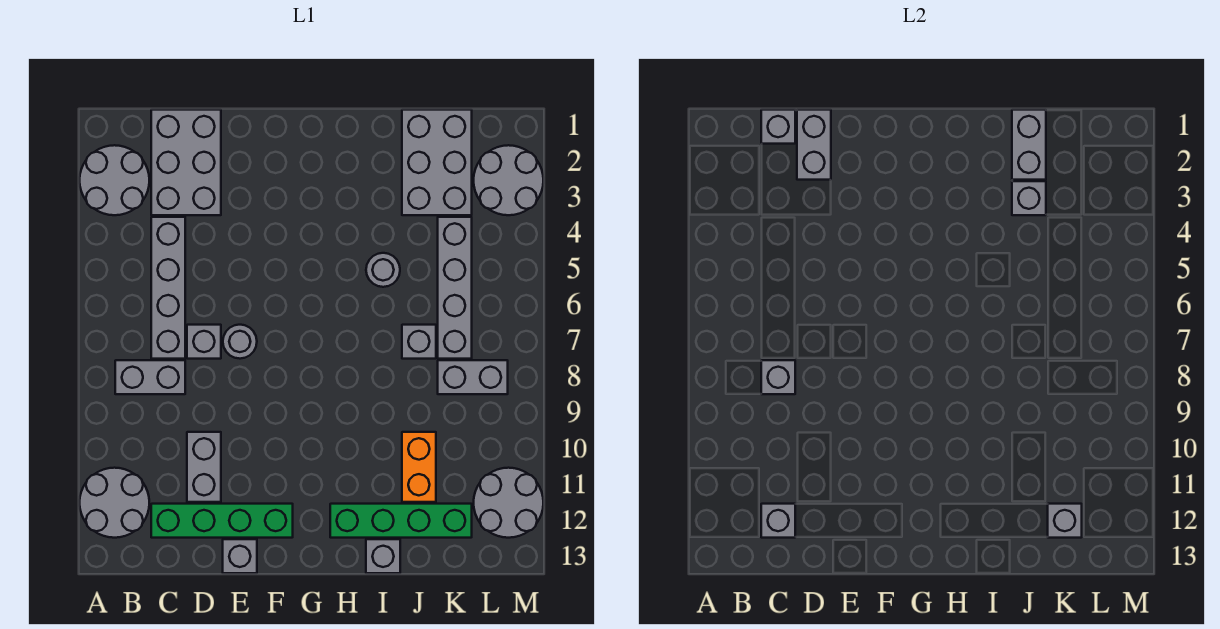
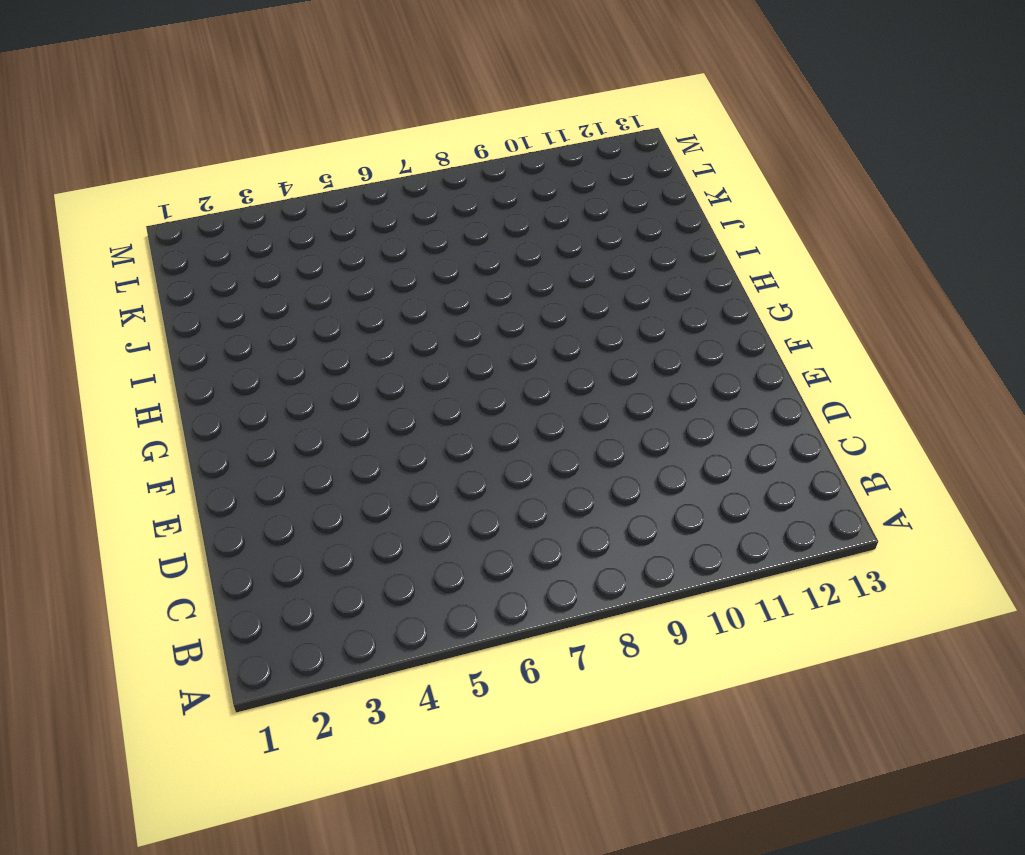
none -> grey 2x2 round brick [80,145,149,215]
none -> grey 2x2 round brick [80,468,149,538]
none -> grey 1x2 brick [115,360,185,394]

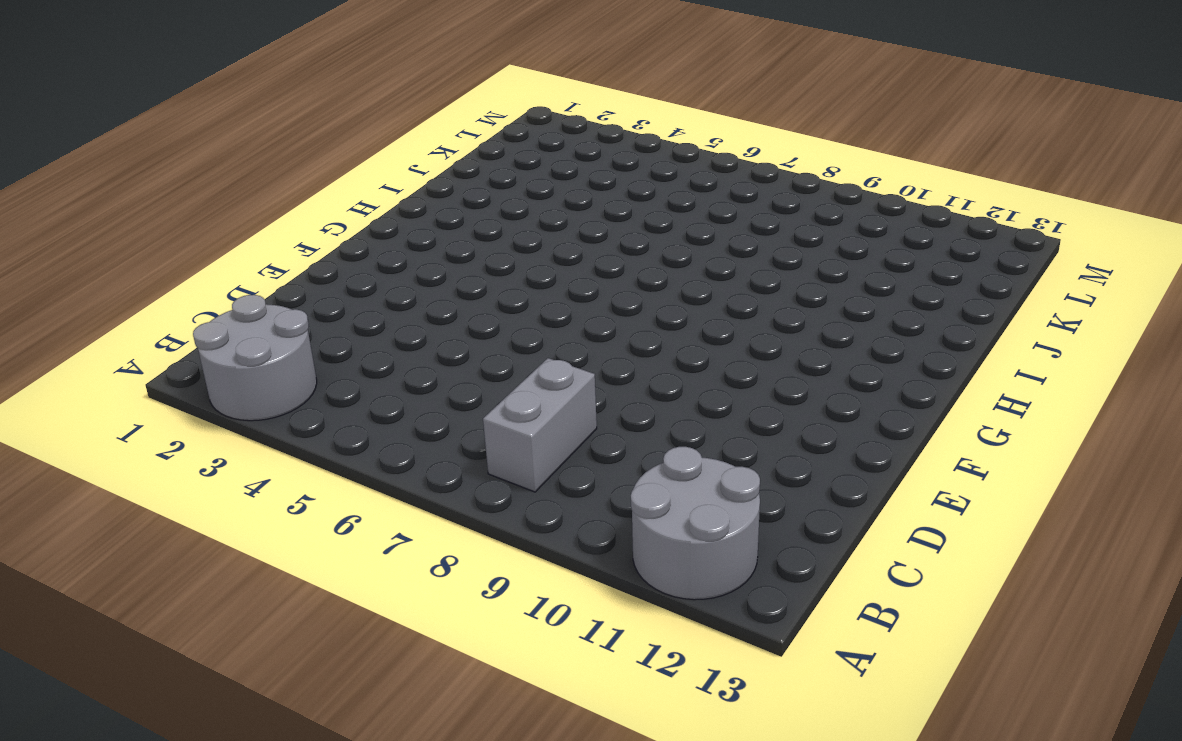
none -> grey 2x3 brick [151,110,221,215]
none -> grey 1x4 brick [151,217,185,359]
none -> green 1x4 brick [151,504,293,538]

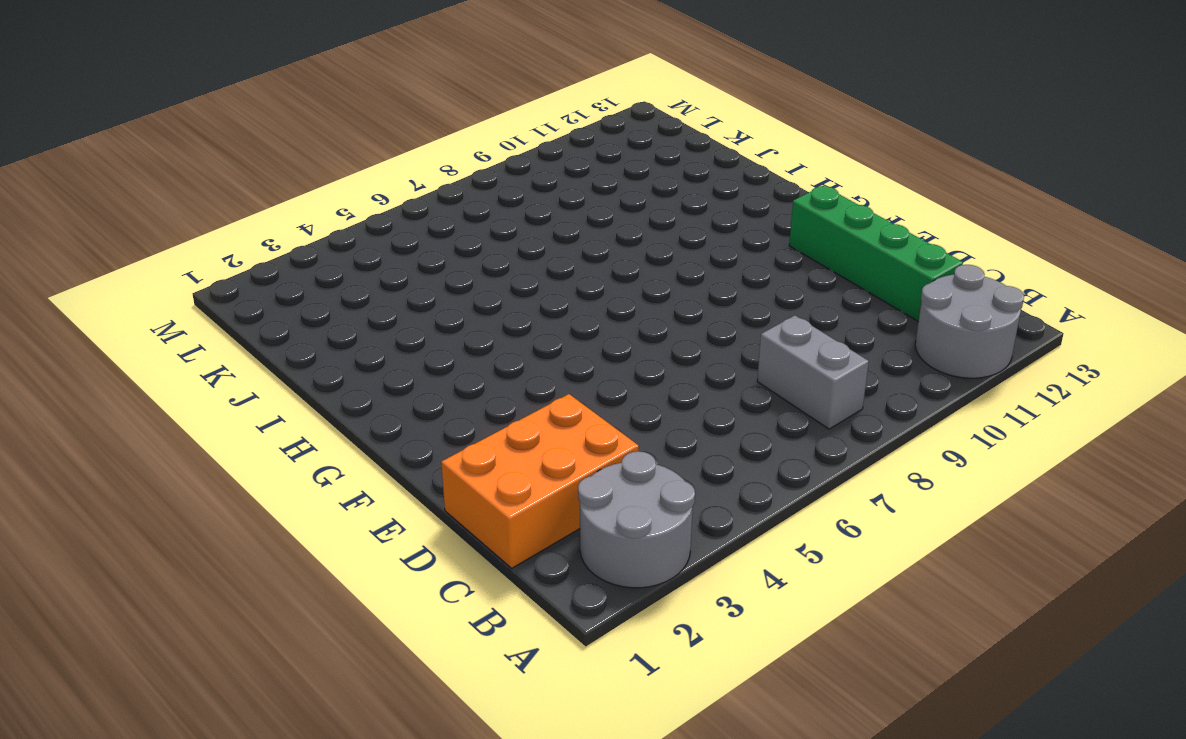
orange 2x3 brick [441,394,639,568] -> grey 2x3 brick [151,110,221,215]
none -> grey 1x4 brick [151,217,185,359]
none -> grey 1x1 brick [187,325,221,359]
none -> grey 1x2 brick [187,432,221,502]

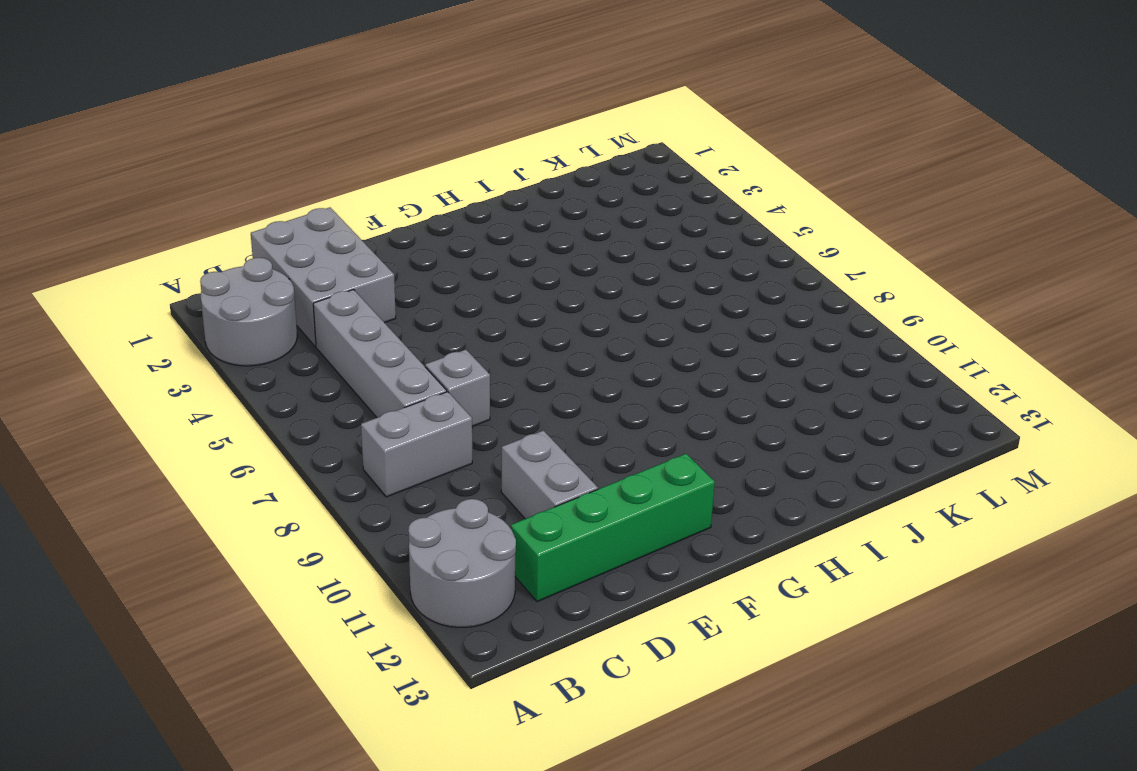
none -> grey 1x1 round brick [223,325,257,359]
none -> grey 1x1 brick [223,539,257,573]
none -> green 1x4 brick [330,504,472,538]

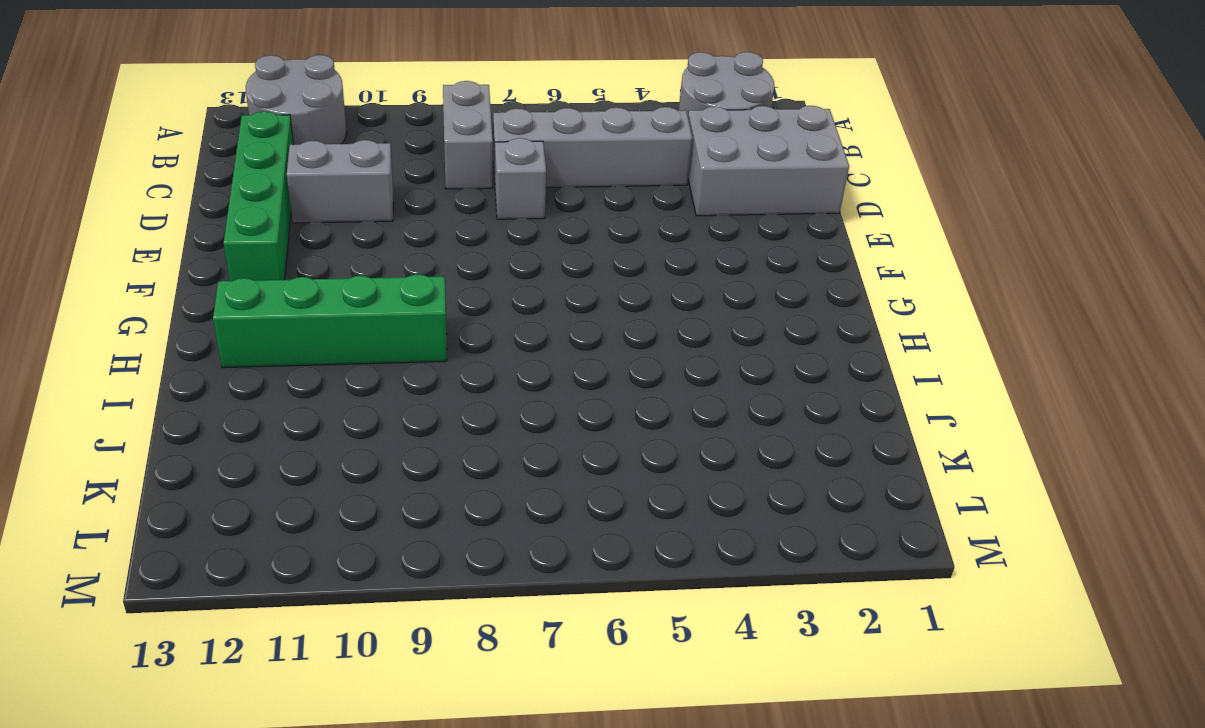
green 1x4 brick [213,274,447,368] -> green 1x4 brick turned to [330,504,472,538]
none -> grey 1x1 round brick [223,325,257,359]
none -> grey 1x1 brick [223,539,257,573]
none -> grey 1x1 round brick [366,253,400,287]

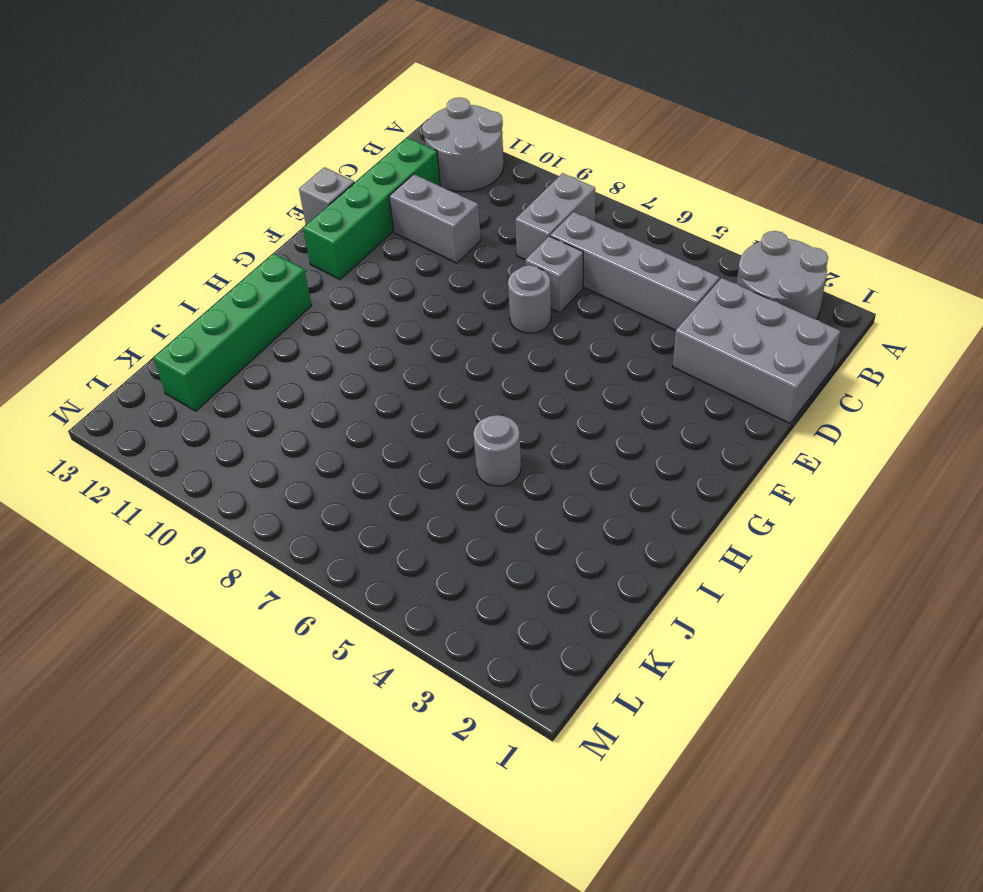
none -> grey 1x1 brick [366,539,400,573]
none -> grey 2x3 brick [402,110,472,215]
none -> grey 1x1 brick [402,325,436,359]

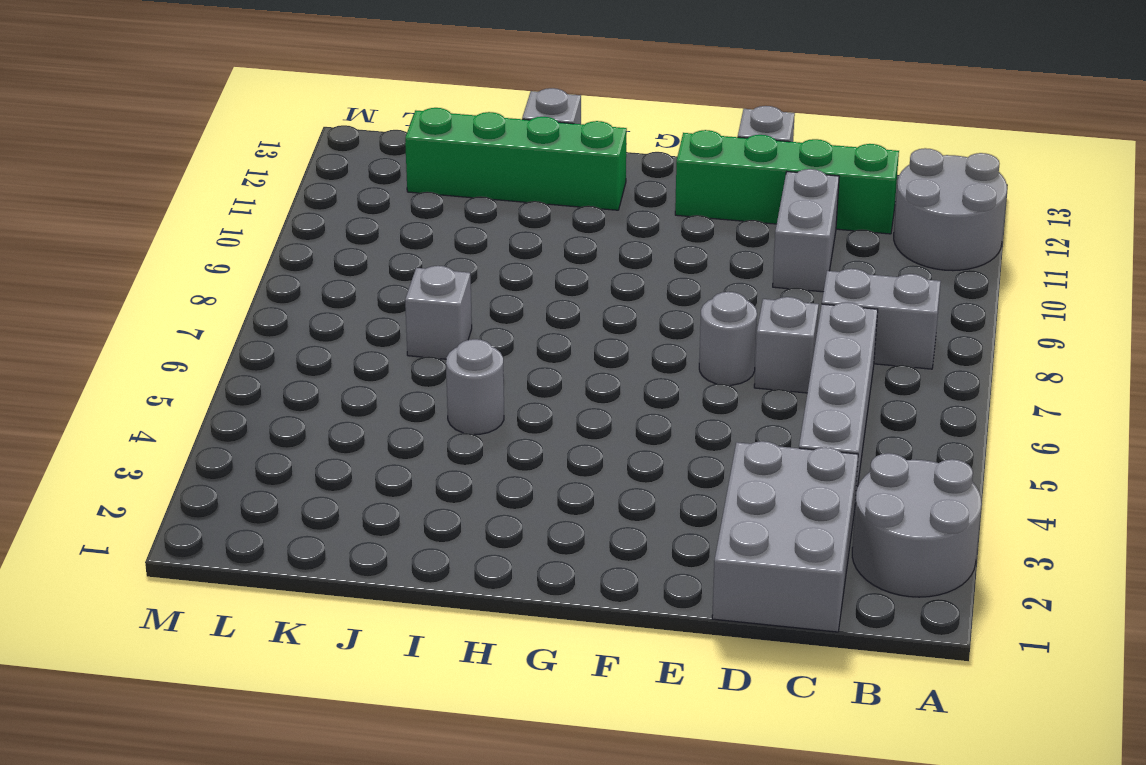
none -> grey 2x3 brick [402,110,472,215]
none -> orange 1x2 brick [402,432,436,502]
none -> grey 1x4 brick [438,217,472,359]

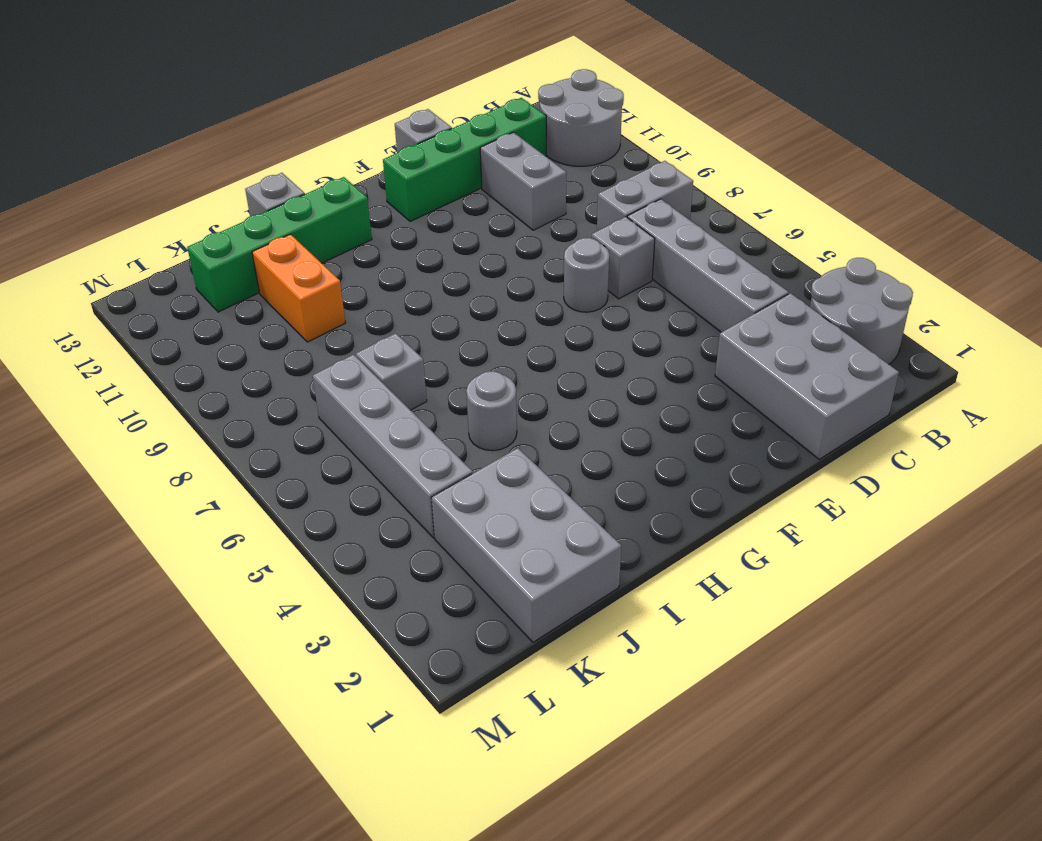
none -> grey 1x2 brick [438,360,508,394]
none -> grey 2x2 round brick [474,145,543,215]
none -> grey 2x2 round brick [474,468,543,538]

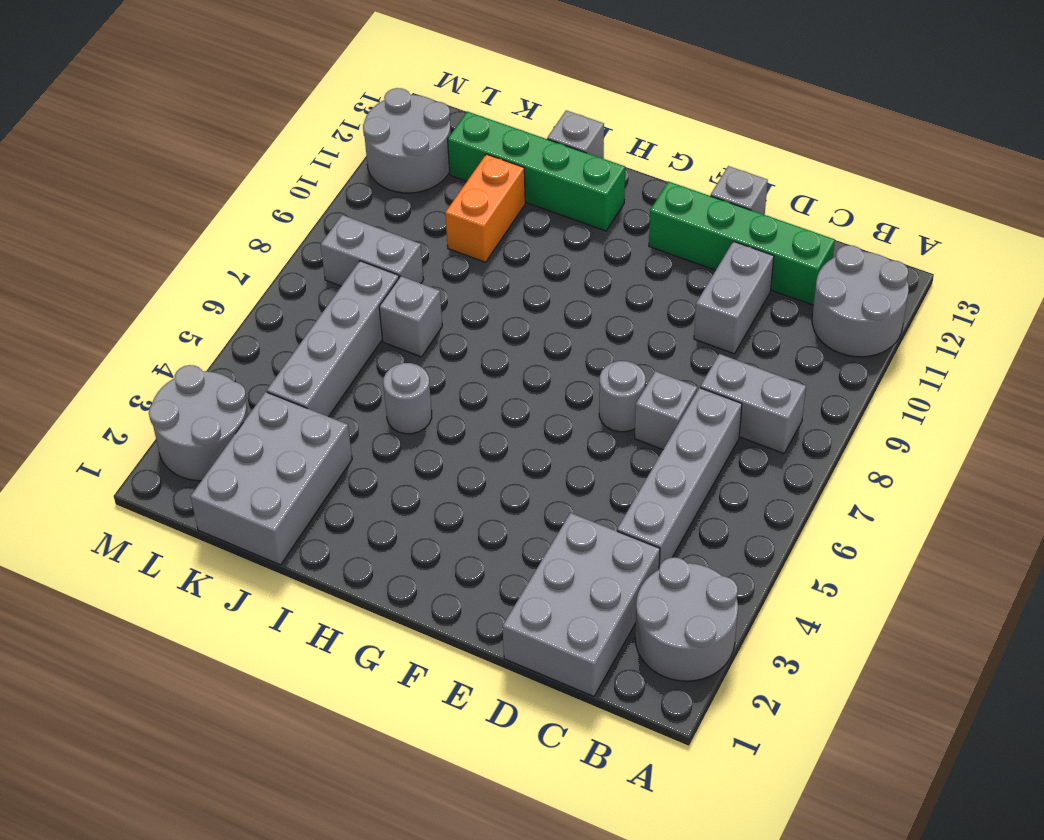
none -> grey 1x1 brick [761,110,795,144]
none -> grey 1x1 brick [761,360,795,394]
none -> grey 1x1 brick [761,504,795,538]

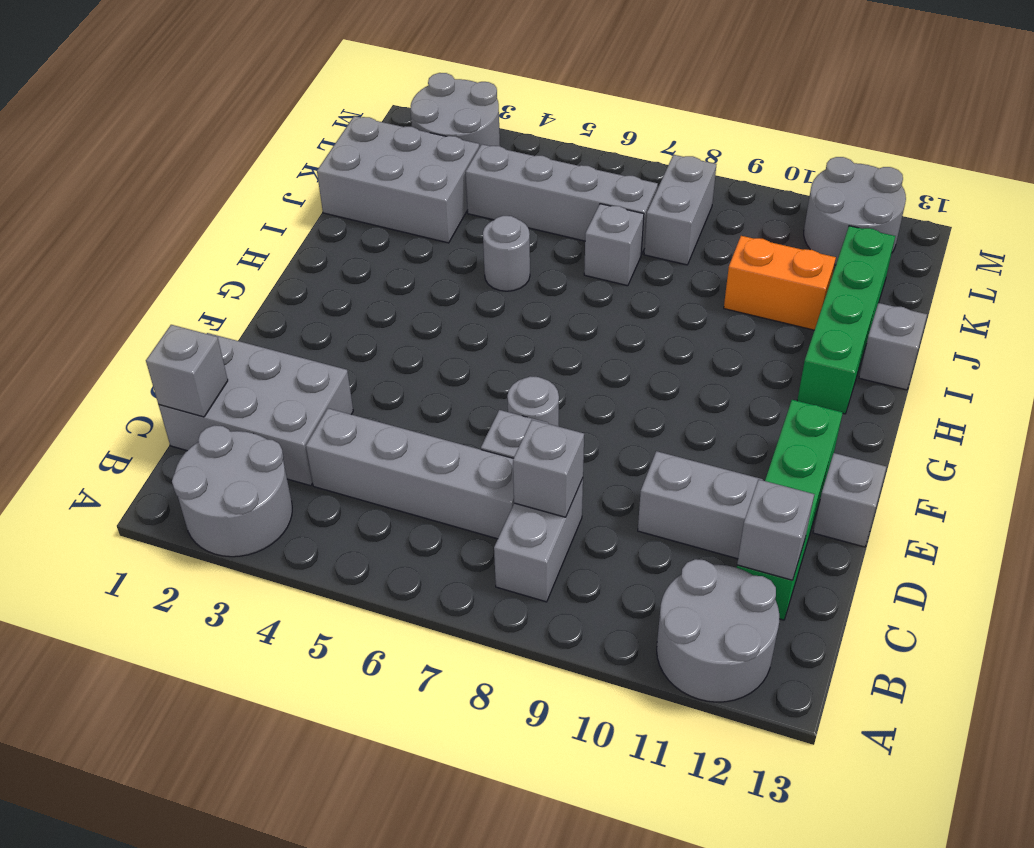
none -> grey 1x2 brick [797,110,831,180]
none -> grey 1x2 brick [1012,110,1046,180]
none -> grey 1x1 brick [1012,181,1046,215]

